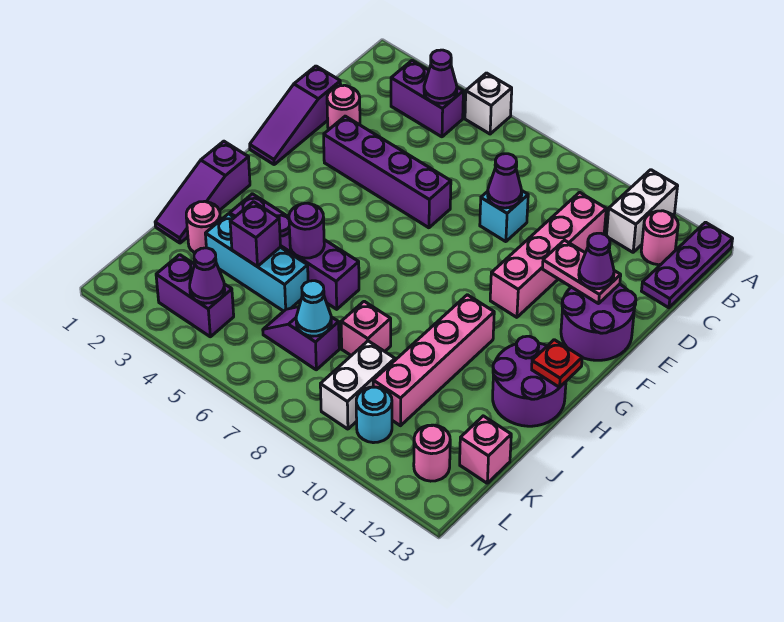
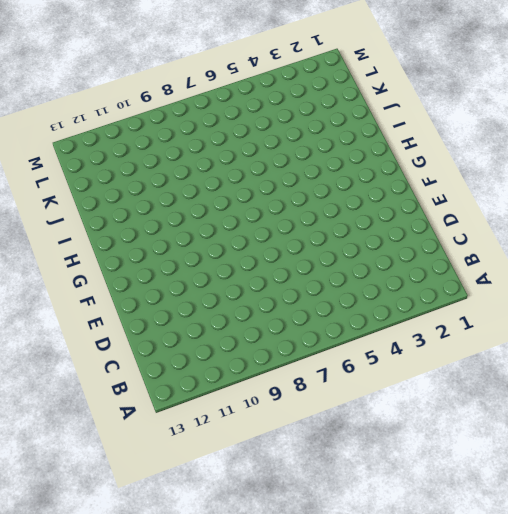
none -> white 1x1 brick [465,73,512,134]
none -> white 1x2 brick [606,170,678,252]
none -> purple 1x3 plate [642,222,732,308]
none -> purple 1x2 brick [391,60,463,137]

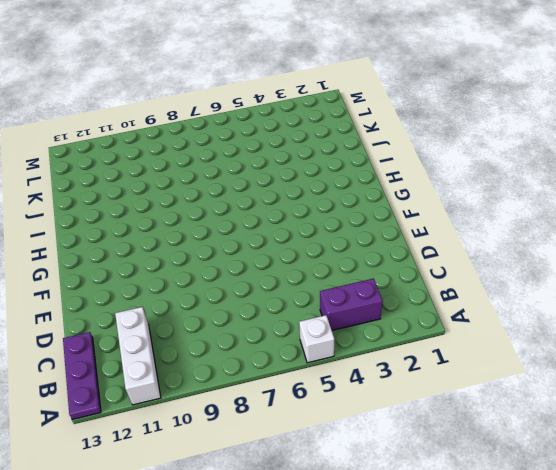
white 1x3 brick [115,307,161,405] -> white 1x2 brick [606,170,678,252]
none -> pink 1x1 round brick [641,211,678,265]
none -> pink 1x4 brick [490,192,606,317]
none -> purple 1x3 slope [250,66,341,164]
none -> pink 1x1 round brick [327,85,360,130]

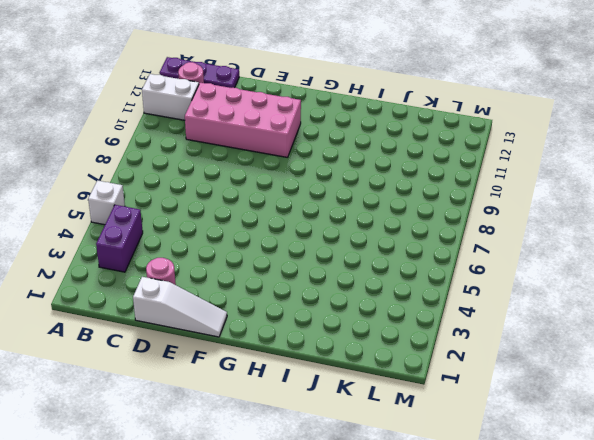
pink 2x4 brick [185,83,301,158] -> pink 1x4 brick [490,192,606,317]
white 1x3 slope [133,277,227,337] -> purple 1x3 slope [250,66,341,164]
none -> cyan 1x1 brick [480,191,528,242]
none -> purple 1x4 brick [324,116,451,228]
none -> purple 2x2 round brick [561,284,636,360]
none -> purple 1x3 slope [155,141,250,243]

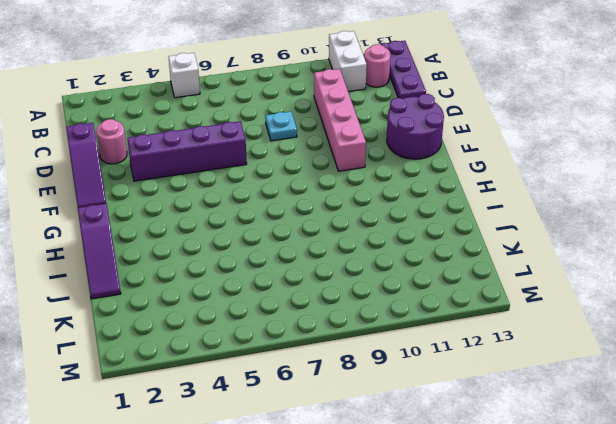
cyan 1x1 plate [265,112,297,141] -> cyan 1x1 brick [480,191,528,242]
none -> purple 1x2 brick [391,60,463,137]
none -> pink 1x4 brick [373,295,494,426]
none -> purple 2x2 round brick [493,336,566,426]
none -> purple 1x4 brick [230,194,359,309]

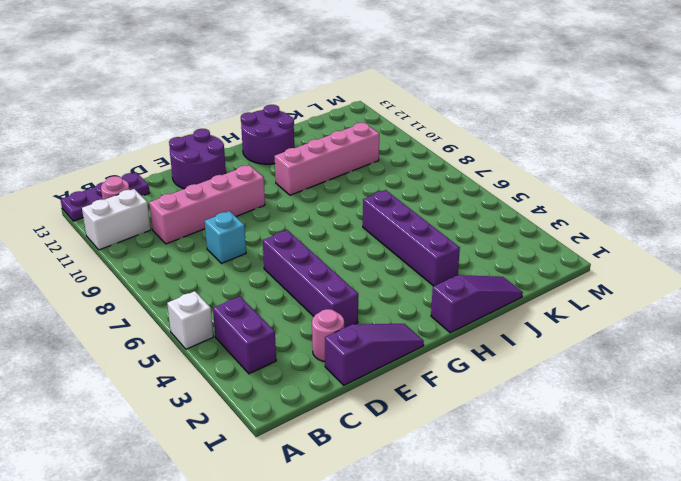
none -> pink 1x1 round brick [186,201,220,253]
none -> cyan 1x3 brick [205,214,308,311]
none -> pink 1x1 brick [341,301,391,356]
none -> purple 1x2 slope [263,307,339,370]

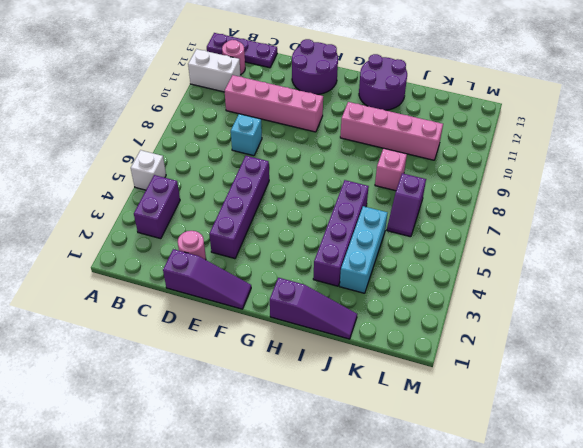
none -> pink 1x1 round brick [186,201,220,253]
none -> white 1x2 brick [320,341,395,429]
none -> pink 1x1 brick [460,416,511,483]
none -> purple 1x2 brick [156,255,234,337]

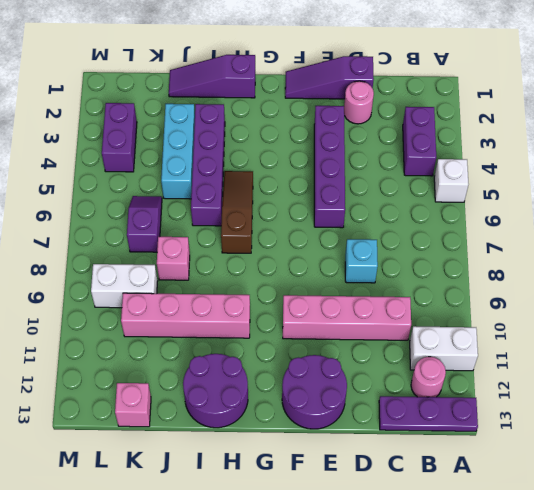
brown 1x3 slope [221,171,253,253] -> none
none -> pink 1x1 round brick [186,201,220,253]
none -> cyan 1x1 round brick [356,387,392,443]
none -> pink 1x1 round brick [414,425,450,481]
none -> purple 1x1 cone [424,50,457,103]

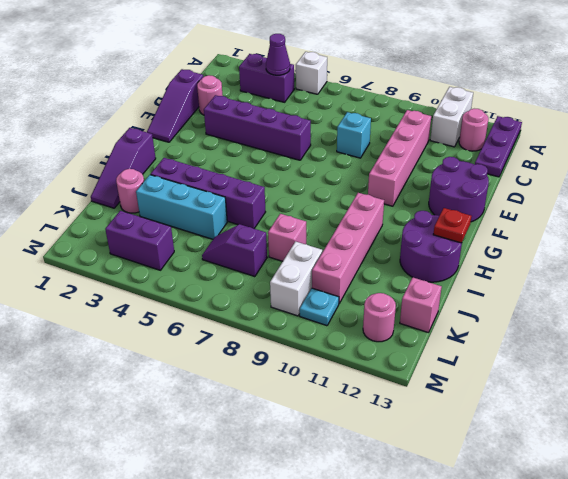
cyan 1x1 plate [300,288,339,326] -> cyan 1x1 round brick [356,387,392,443]
none -> purple 1x1 cone [488,154,522,208]
none -> pink 1x2 plate [542,240,621,304]
none -> purple 1x1 round brick [289,203,324,258]
none -> purple 1x1 brick [230,202,280,266]

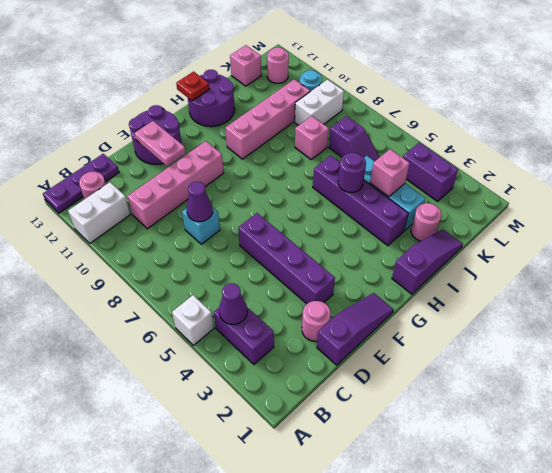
pink 1x1 brick [370,149,410,197] -> purple 1x1 brick [230,202,280,266]
none -> cyan 1x1 cone [296,281,331,336]
none -> purple 1x1 cone [190,248,225,303]
none -> purple 1x1 cone [579,233,614,289]

